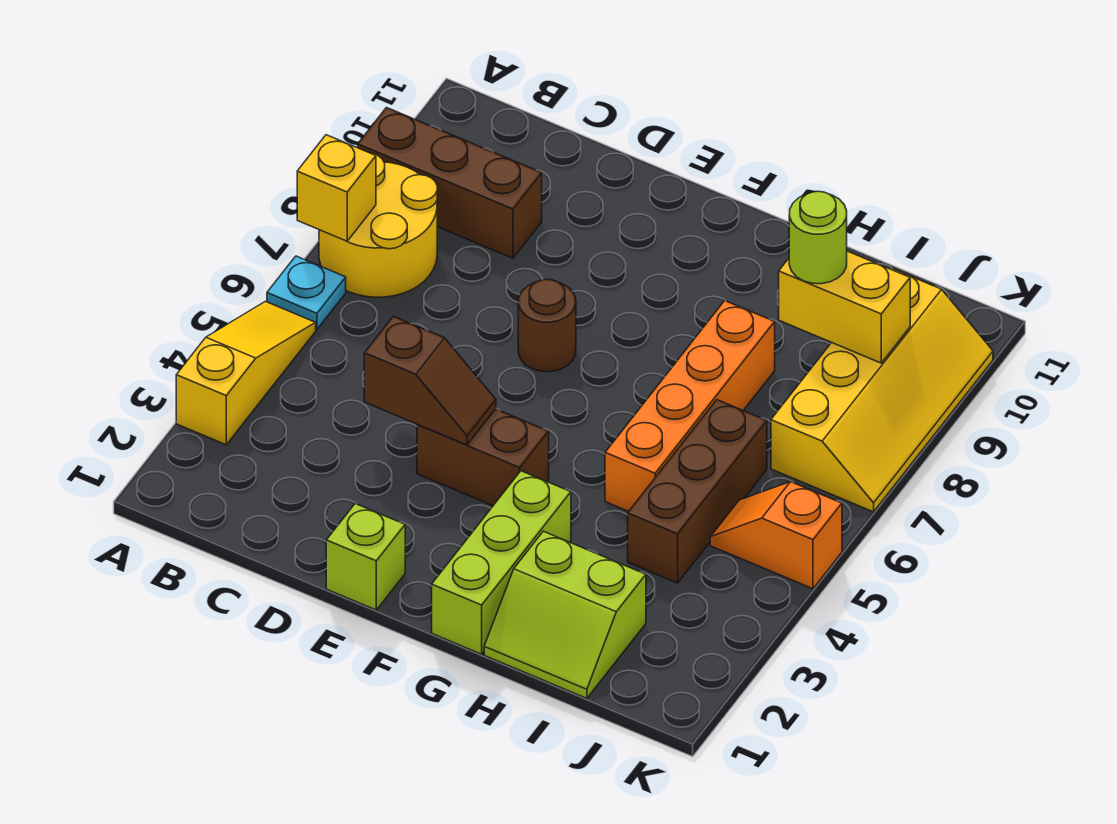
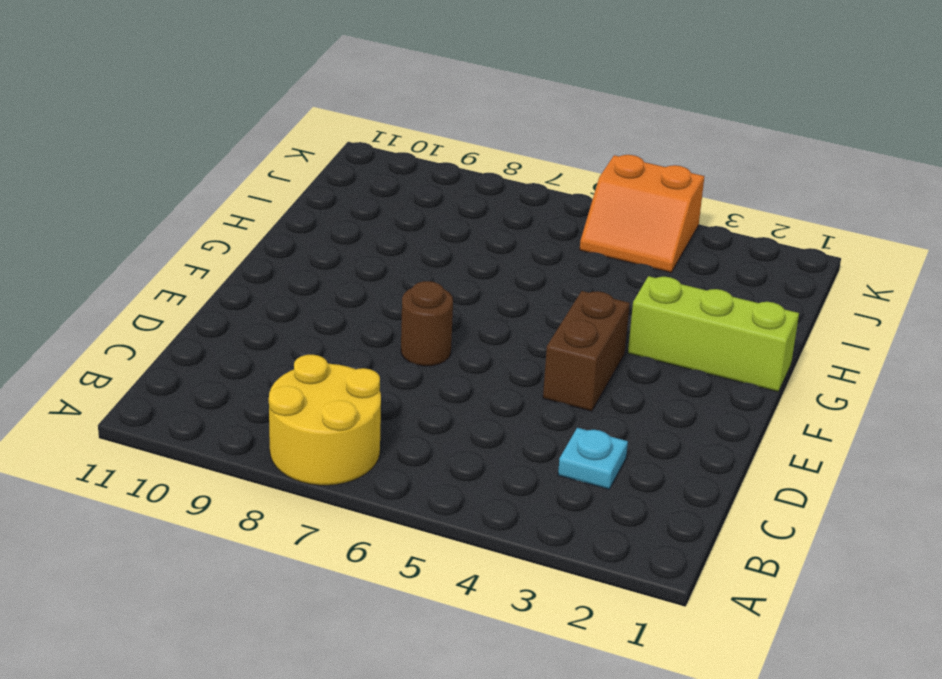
cyan 1x1 plate [558,428,628,489] -> cyan 1x1 plate moved to [267,256,346,329]
orange 2x2 slope [580,155,704,272] -> orange 1x2 slope [710,482,842,589]
none -> yellow 1x3 slope [176,301,316,445]
none -> brown 1x3 brick [358,108,542,258]
none -> lime 1x1 brick [326,504,405,610]

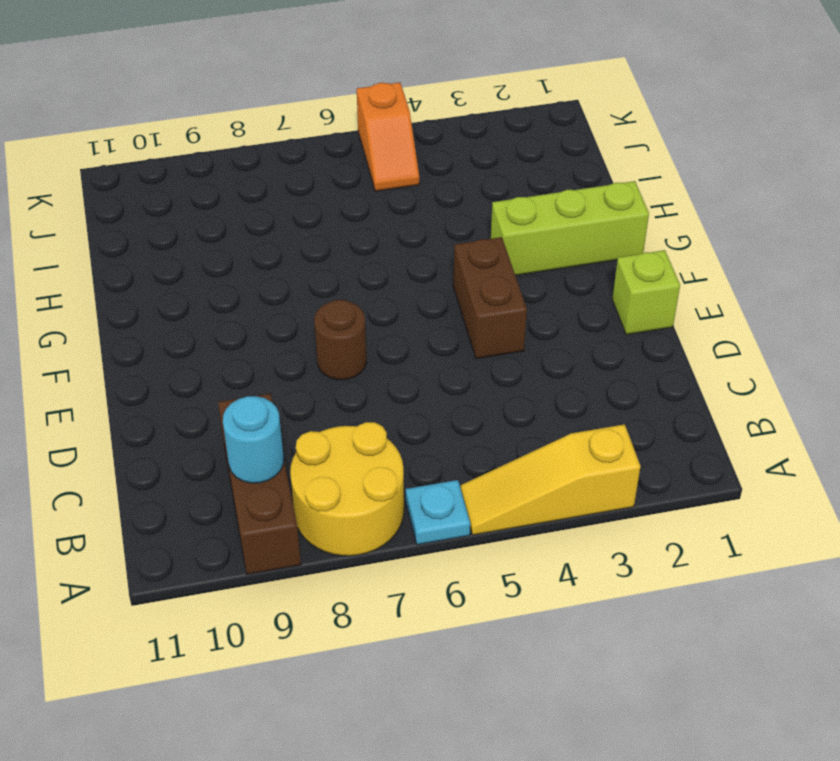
cyan 1x1 round brick [223,396,284,483] -> none
none -> lime 2x2 slope [484,531,646,698]
none -> orange 1x4 brick [605,301,775,512]
none -> brown 1x3 brick [628,400,767,583]

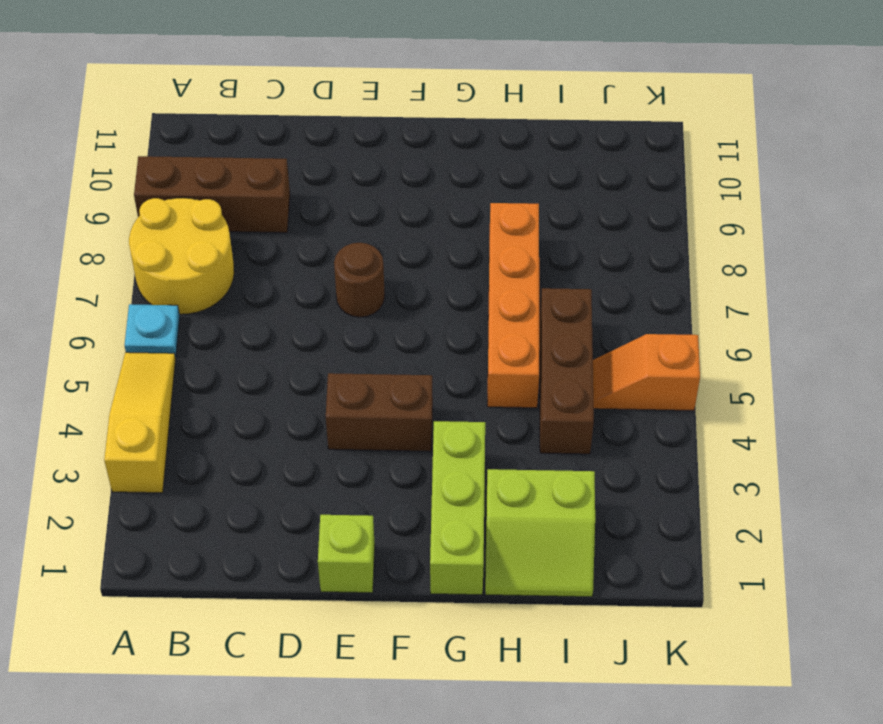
none -> yellow 2x4 slope [771,268,993,512]
none -> yellow 1x1 brick [297,135,376,241]
none -> brown 1x2 slope [364,316,496,445]

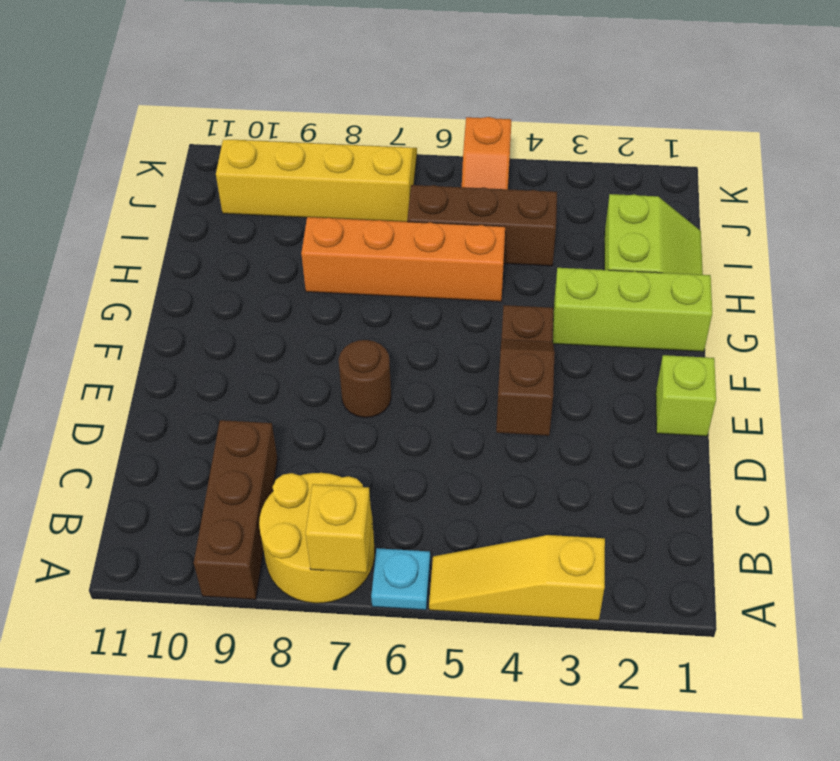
none -> yellow 1x2 brick [779,251,910,363]
none -> lime 1x1 round brick [789,191,847,284]

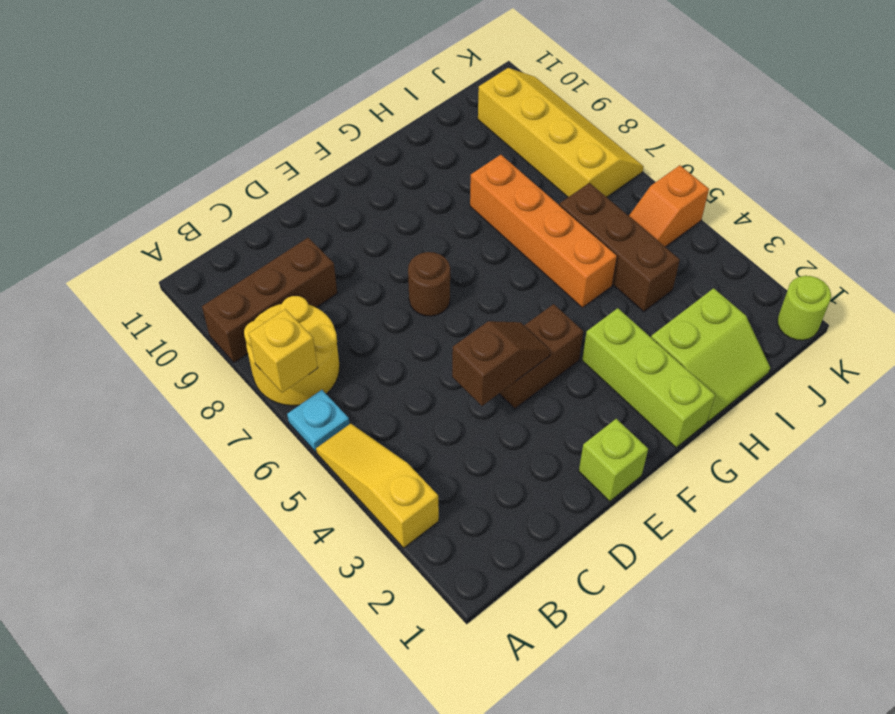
lime 1x1 round brick [777,276,831,340] -> lime 1x1 round brick moved to [789,191,847,284]
none -> yellow 1x2 brick [779,251,910,363]

